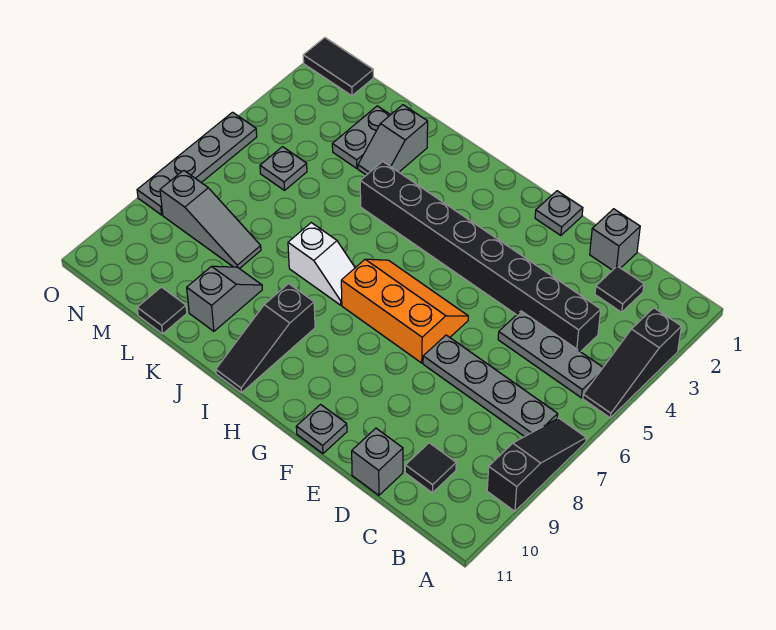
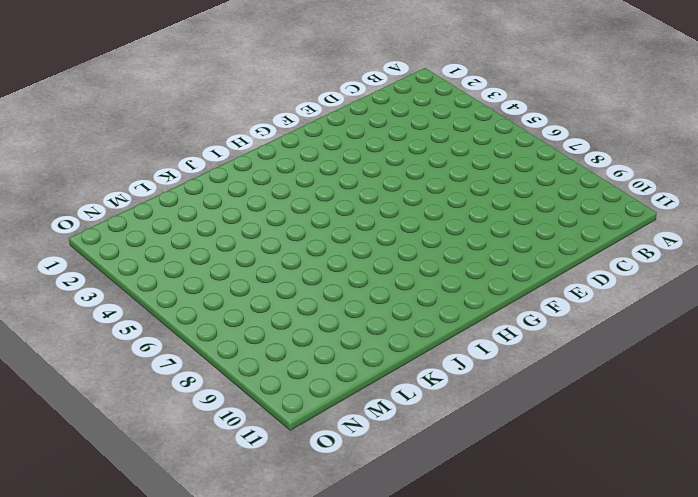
none -> black 1x3 slope [583,308,681,418]
none -> black 1x3 slope [487,418,586,511]
none -> grey 1x3 plate [498,311,603,398]

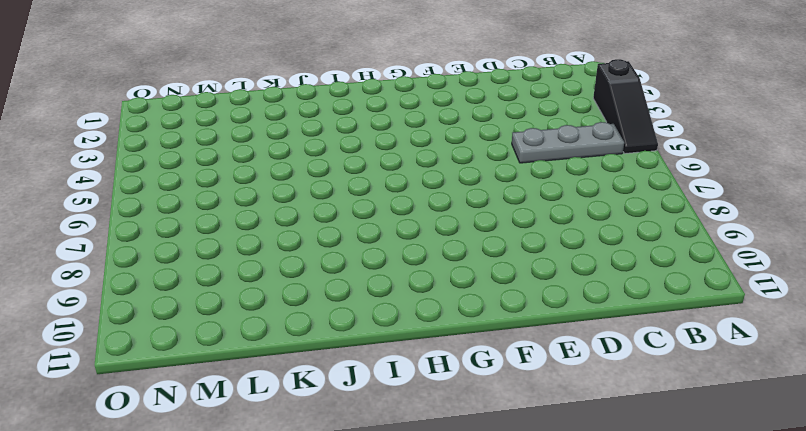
none -> black 1x3 slope [487,418,586,511]
none -> grey 1x4 plate [423,335,558,437]
none -> black 1x1 tile [595,266,644,312]

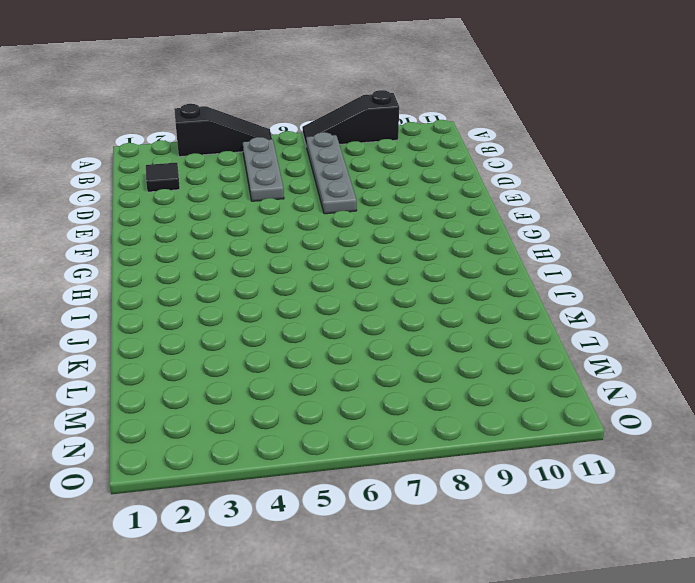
none -> black 1x8 brick [360,161,601,352]
none -> black 1x1 tile [405,443,456,493]
none -> grey 1x1 brick [590,209,640,270]

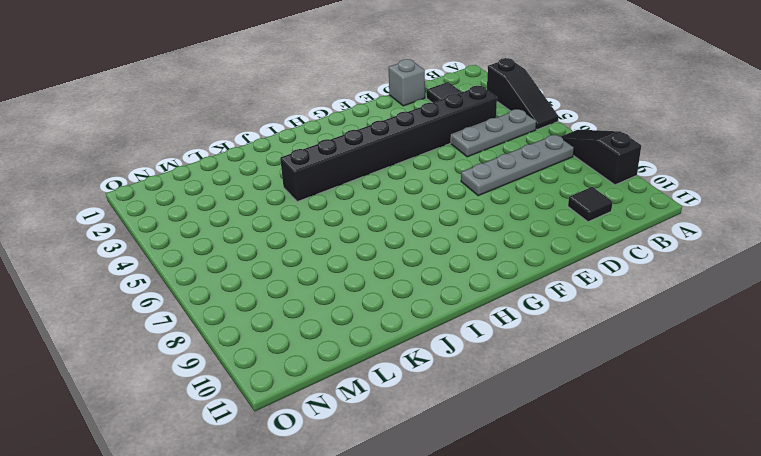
none -> grey 1x1 brick [352,428,403,495]
none -> grey 1x1 plate [535,191,583,235]
none -> orange 2x3 slope [341,259,468,363]

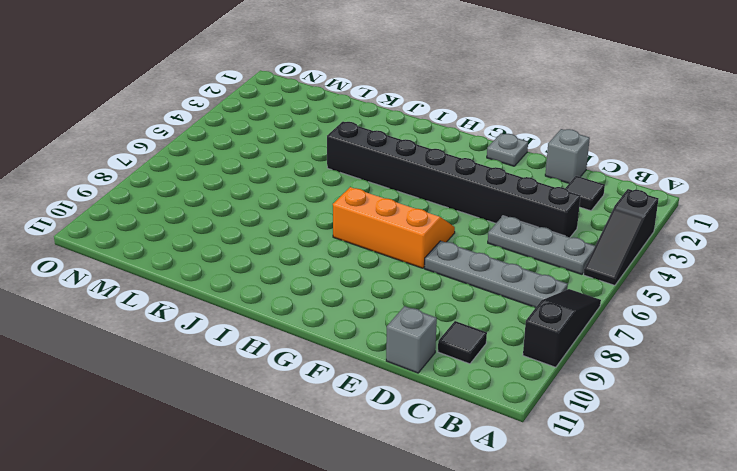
none -> grey 1x1 plate [296,405,347,453]
none -> white 1x2 slope [288,223,355,305]
none -> black 1x3 slope [216,284,315,393]

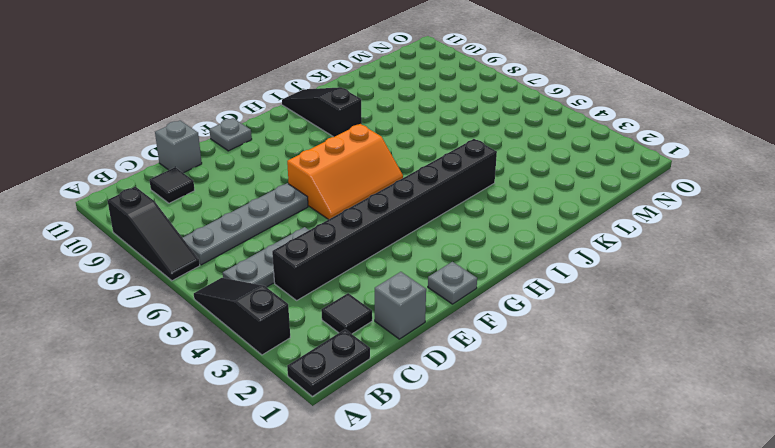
black 1x2 plate [287,329,370,396] -> none
none -> white 1x2 slope [288,223,355,305]
none -> grey 1x2 slope [358,105,428,175]
none -> grey 1x2 slope [187,266,262,331]

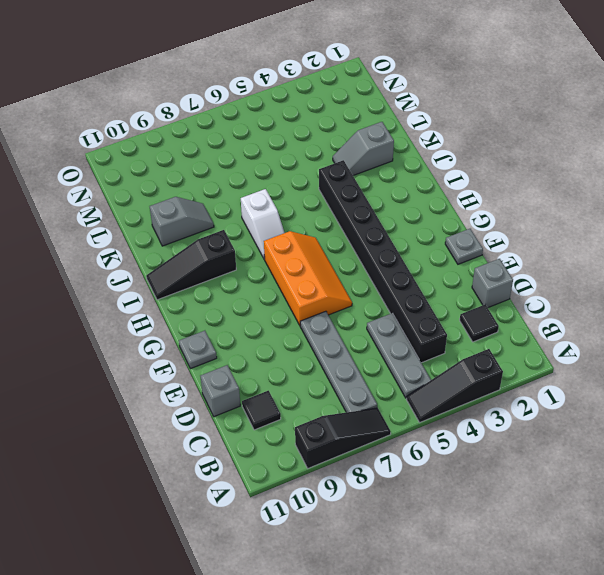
none -> grey 1x2 plate [332,106,390,168]
none -> grey 1x3 slope [160,170,261,269]
none -> black 1x1 tile [137,287,187,334]

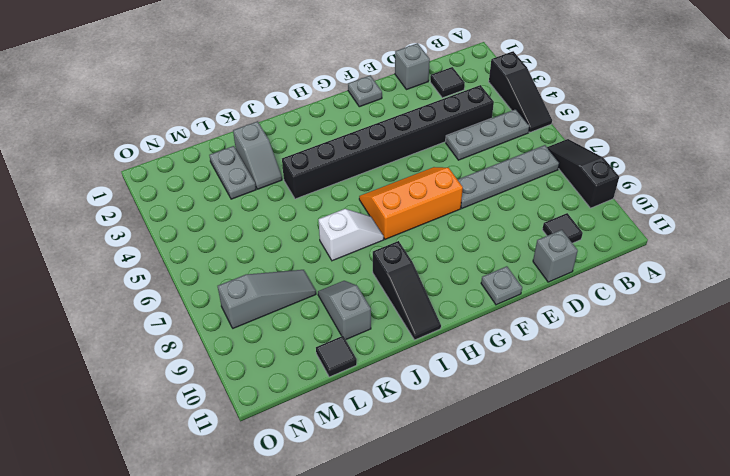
none -> grey 1x1 plate [260,147,307,190]
none -> black 1x2 tile [303,38,373,96]
none -> grey 1x4 plate [137,112,257,215]

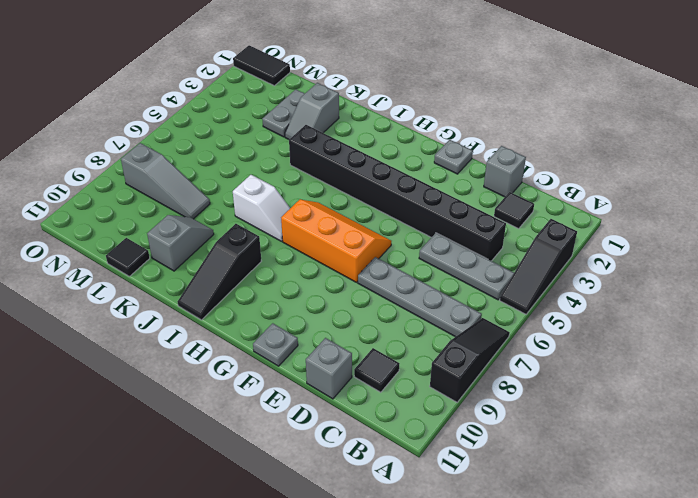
none -> grey 1x1 plate [260,147,307,190]
none -> grey 1x4 plate [137,112,257,215]

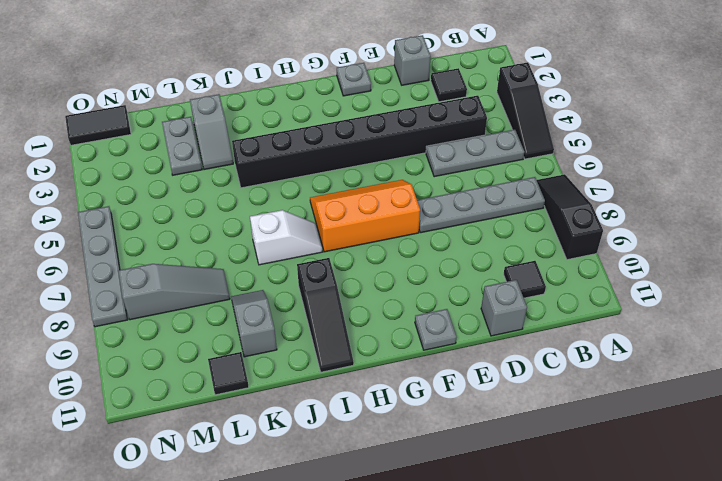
none -> grey 1x1 plate [260,147,307,190]

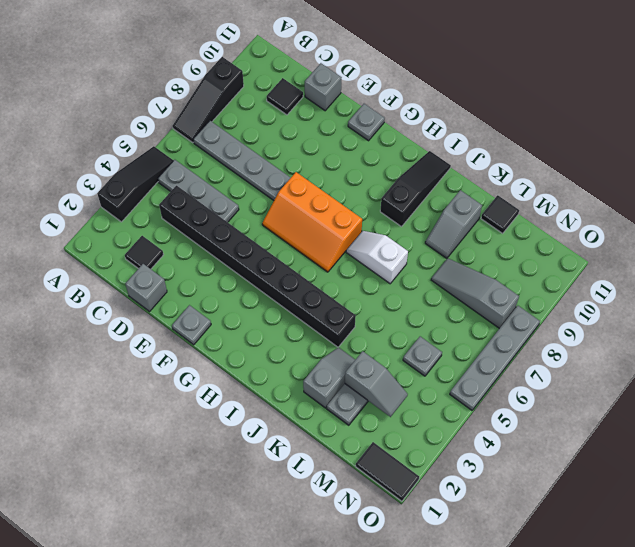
grey 1x2 slope [345,351,408,417] -> none

